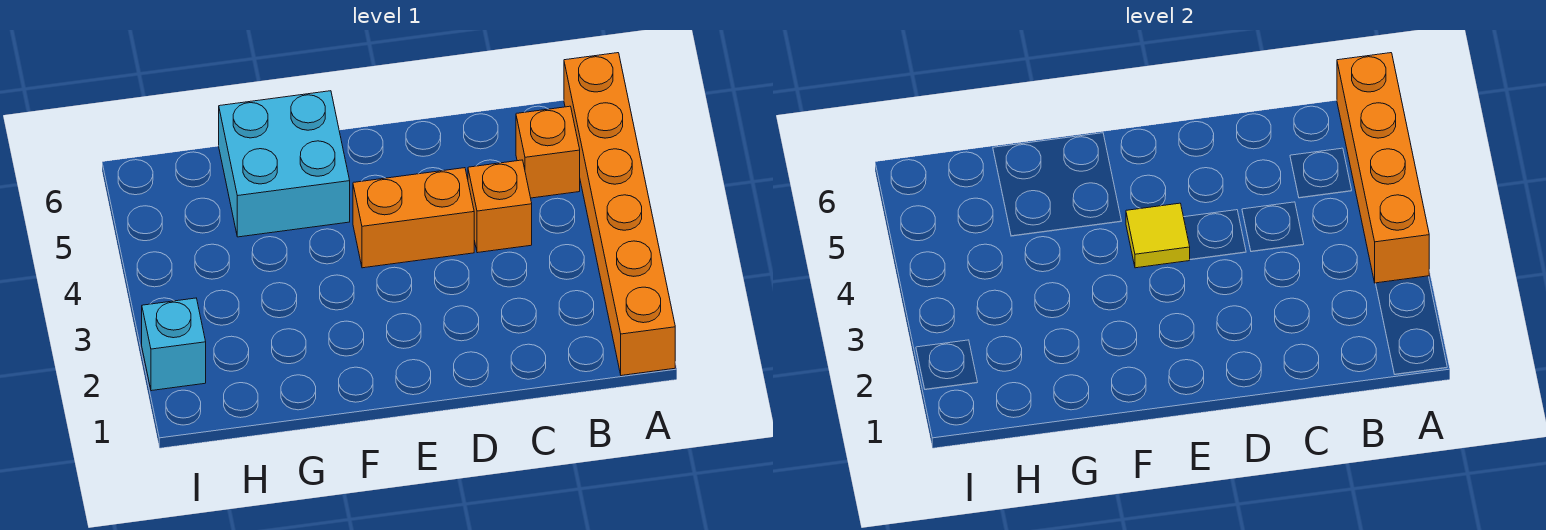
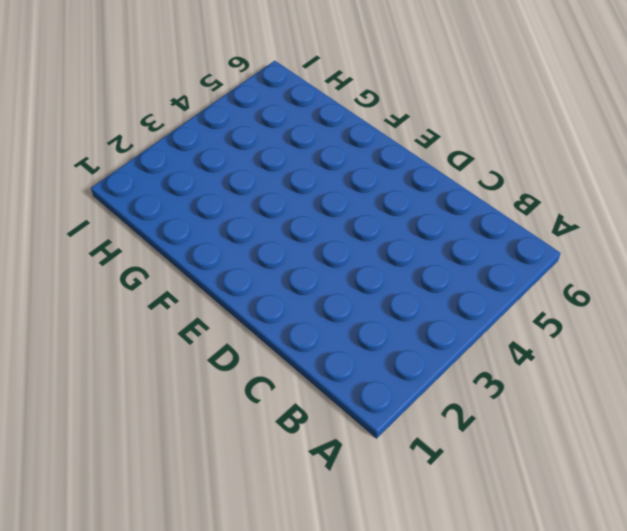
none -> orange 1x6 brick [564,53,675,376]
none -> orange 1x1 brick [516,106,580,198]

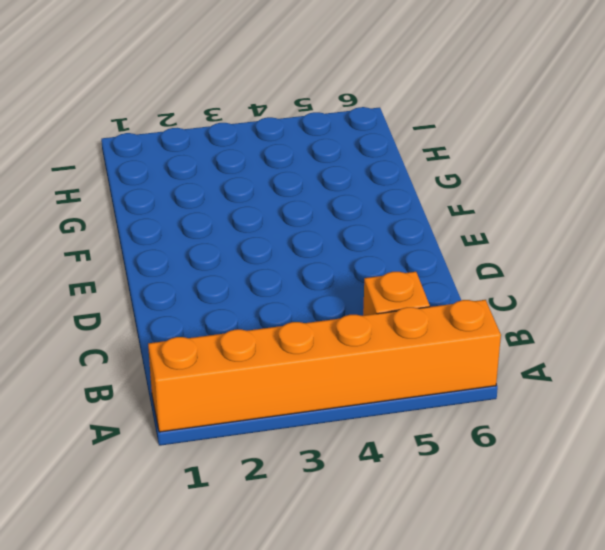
none -> orange 1x1 brick [468,160,532,253]
none -> orange 1x2 brick [353,168,474,268]

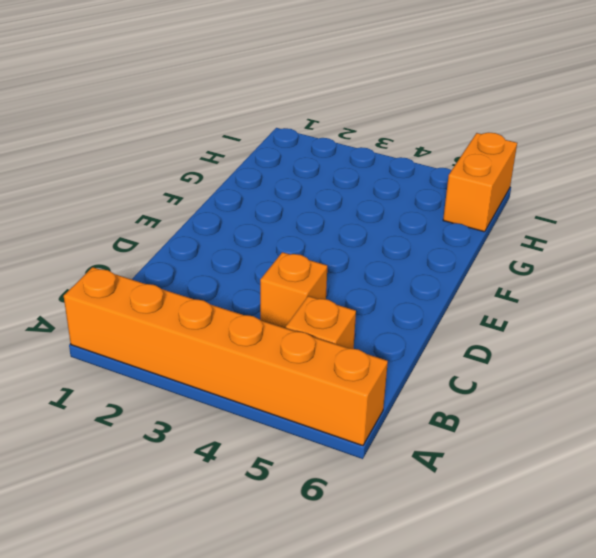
orange 1x2 brick [443,133,517,232] -> orange 1x2 brick moved to [353,168,474,268]
none -> cyan 2x2 brick [219,91,350,237]
none -> cyan 1x1 brick [142,298,206,391]

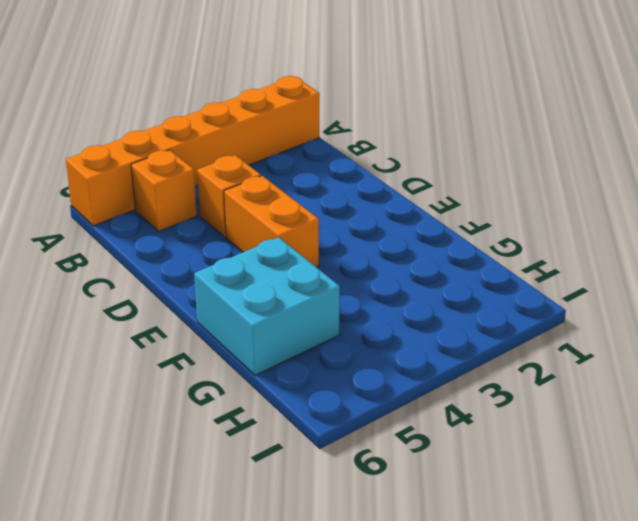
none -> cyan 1x1 brick [142,298,206,391]
none -> orange 1x4 brick [1337,53,1429,283]

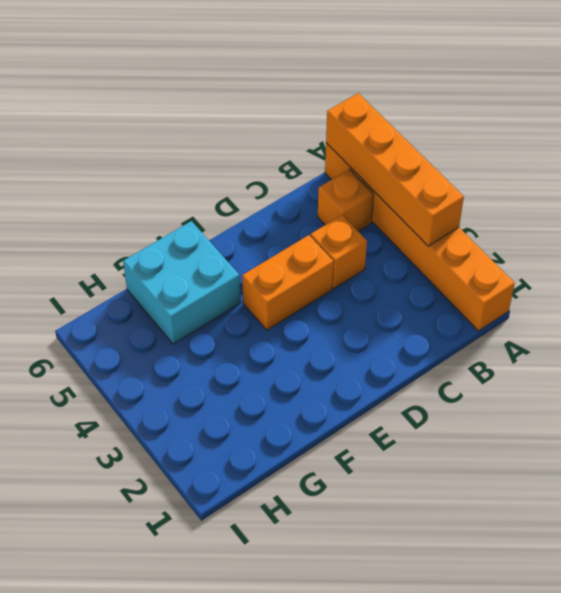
none -> cyan 1x1 brick [142,298,206,391]
none -> yellow 1x1 tile [1126,203,1190,268]

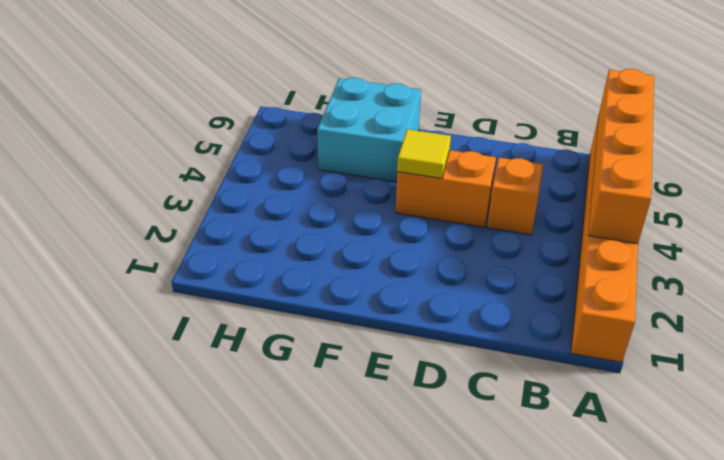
none -> orange 1x1 brick [516,106,580,198]
none -> cyan 1x1 brick [142,298,206,391]

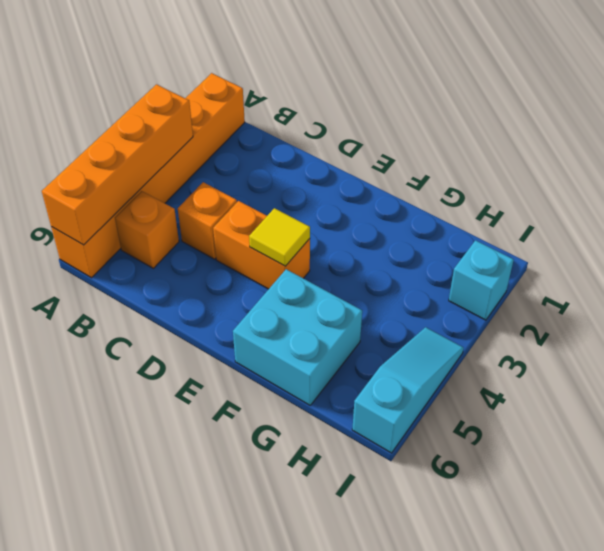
cyan 1x3 slope [352,327,464,453] -> none

